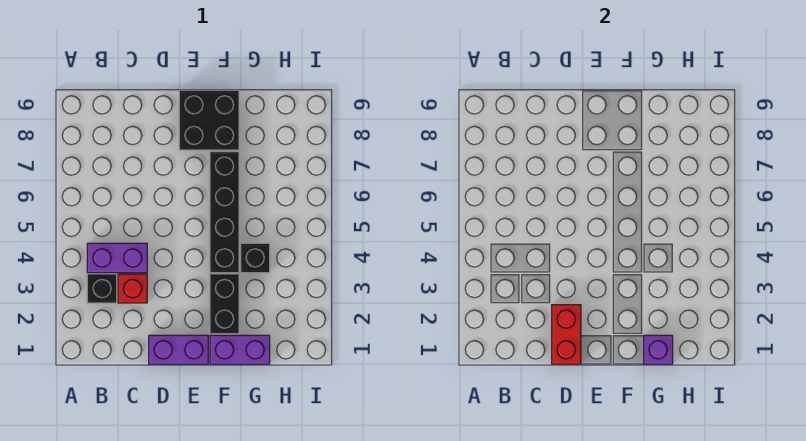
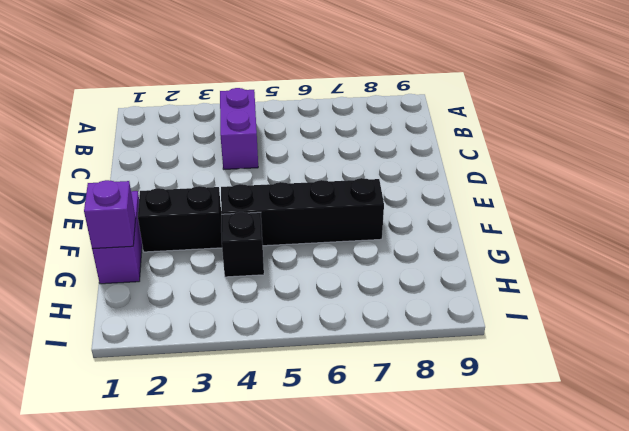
none -> black 1x1 brick [87,274,117,303]
none -> red 1x1 brick [118,274,147,303]

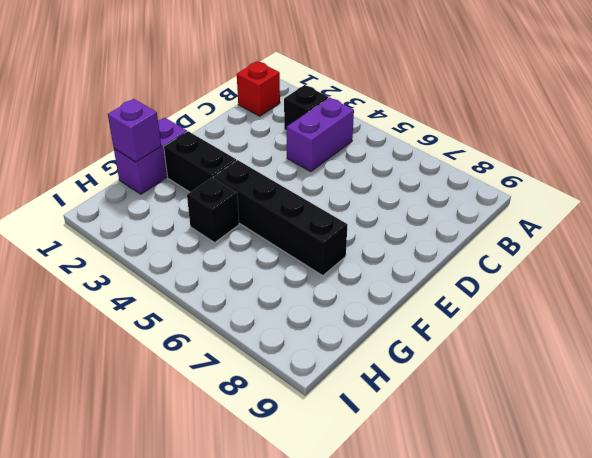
red 1x1 brick [237,61,280,116] -> red 1x1 brick moved to [118,274,147,303]
none -> purple 1x2 brick [149,335,208,364]
none -> black 2x2 brick [179,90,239,150]

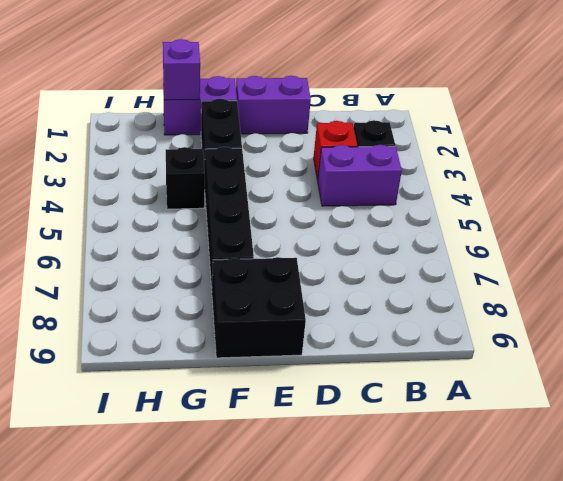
none -> red 1x2 brick [552,305,581,364]

